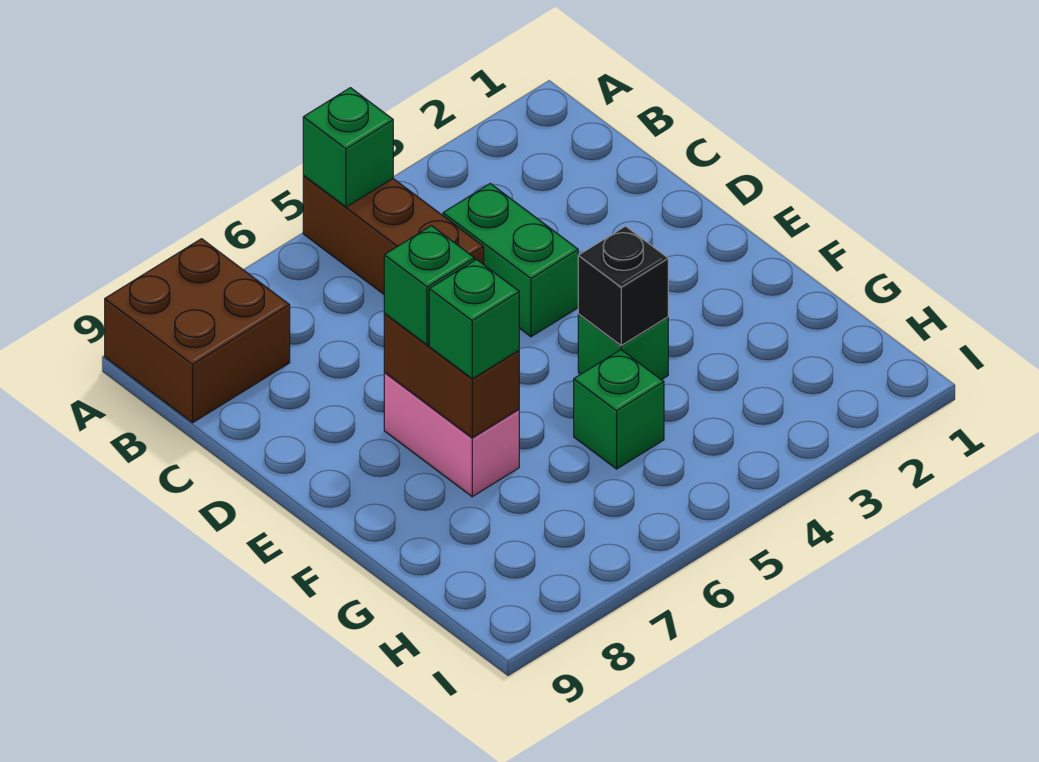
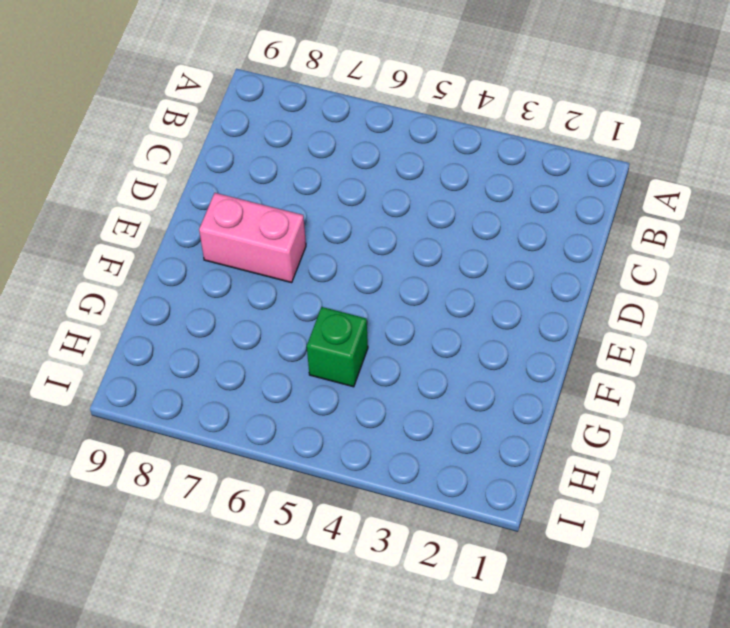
pink 1x2 brick [199,193,306,283] -> pink 1x2 brick turned to [384,373,519,497]
none -> brown 1x3 brick [303,175,484,294]
none -> brown 2x2 brick [105,239,290,423]

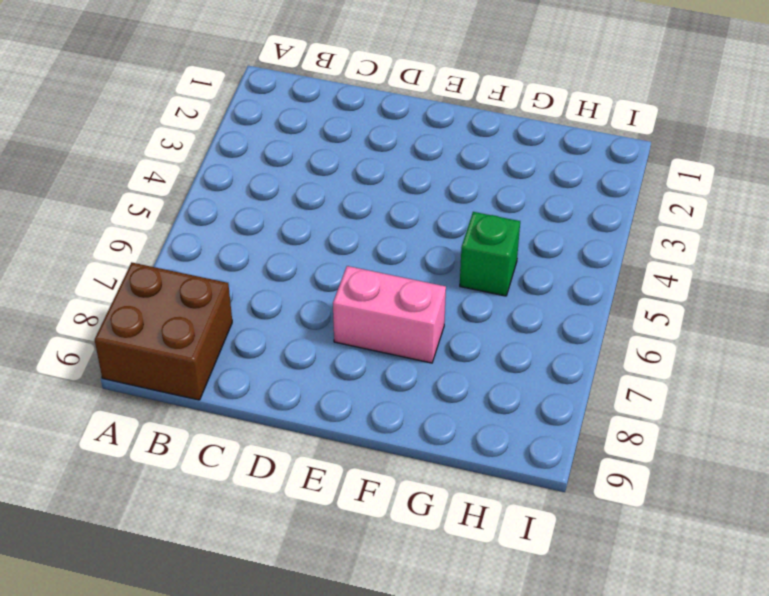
none -> brown 1x3 brick [303,175,484,294]
none -> green 1x2 brick [443,184,578,337]

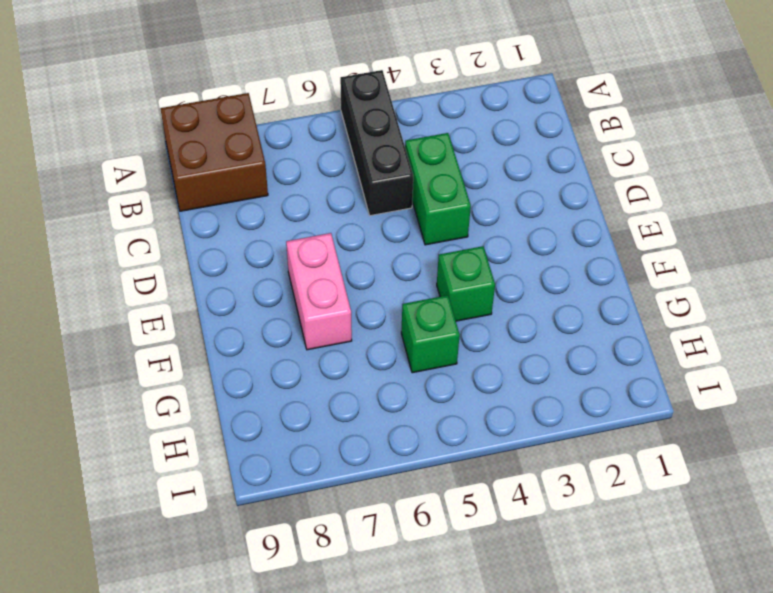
black 1x3 brick [340,70,413,216] -> brown 1x3 brick [303,175,484,294]
none -> green 1x1 brick [303,88,393,207]
none -> brown 1x2 brick [384,313,519,438]

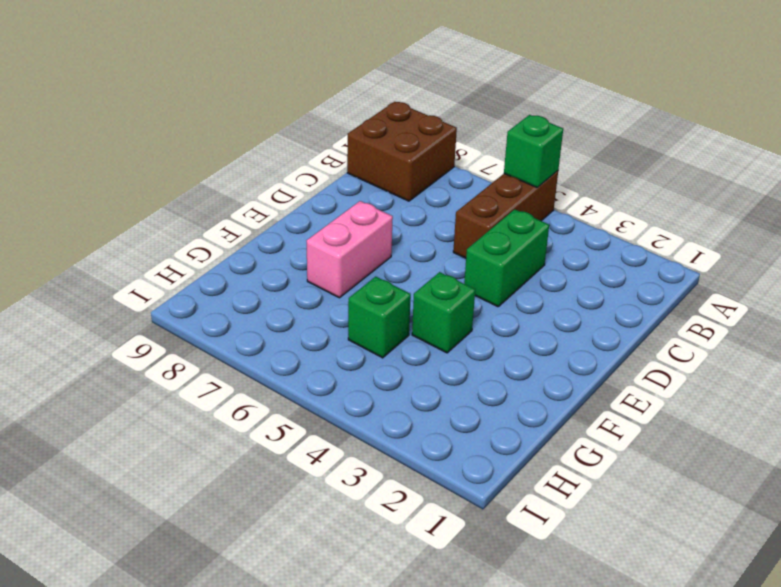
none -> brown 1x2 brick [384,313,519,438]
none -> black 1x1 brick [578,226,668,345]

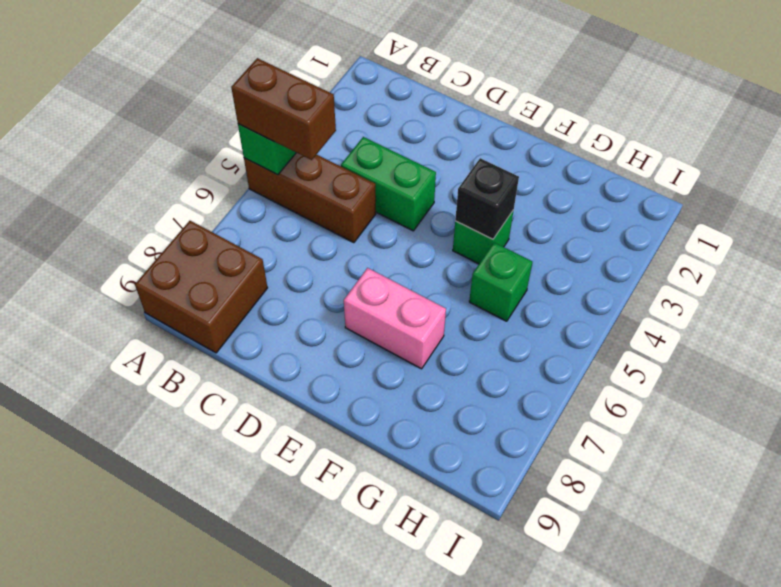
brown 1x2 brick [231,58,336,160] -> brown 1x2 brick moved to [384,313,519,438]
none -> green 1x1 brick [384,226,474,345]
none -> green 1x1 brick [429,260,519,379]

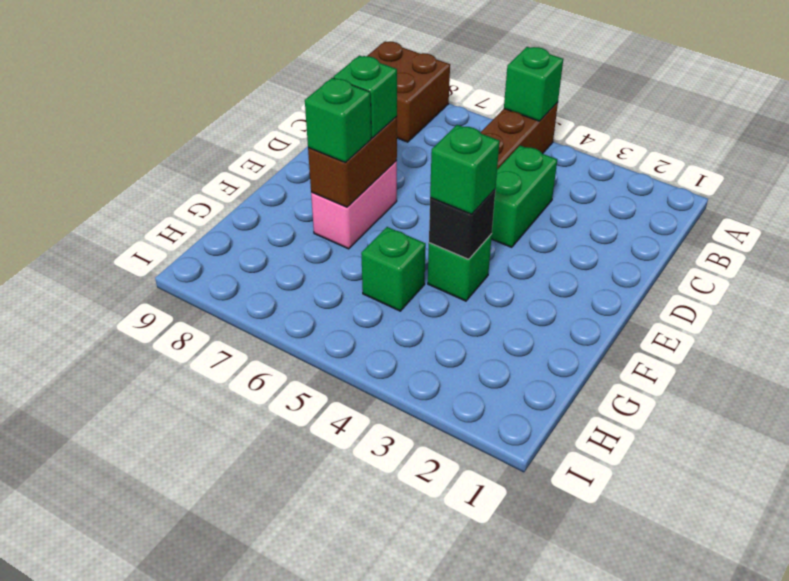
green 1x1 brick [430,125,500,214] -> none

